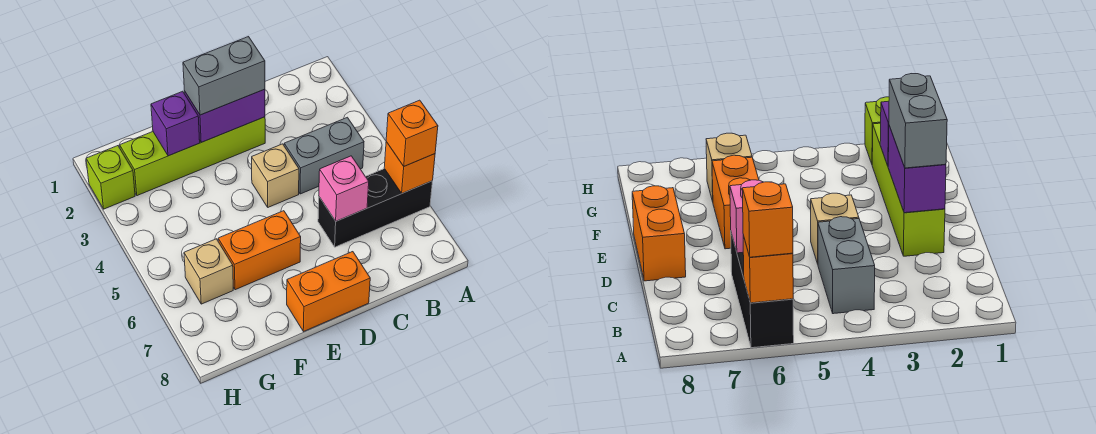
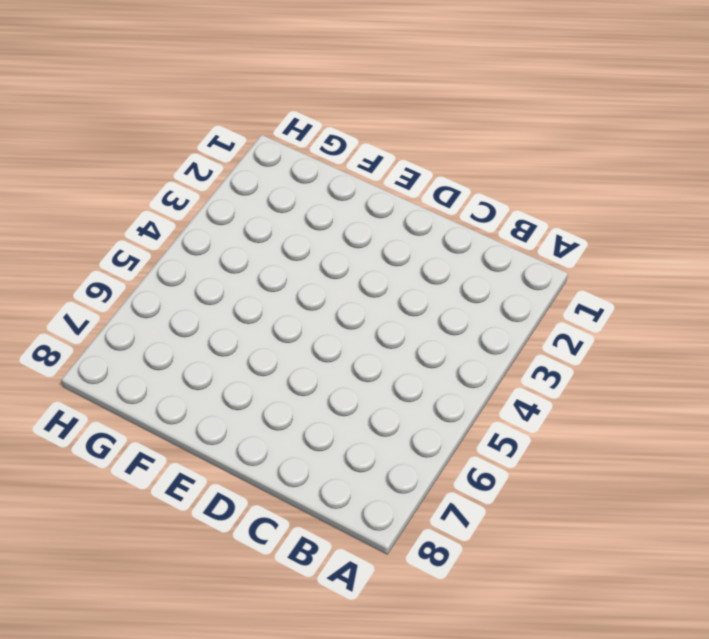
none -> black 1x3 brick [318,169,433,247]
none -> grey 1x2 brick [284,117,364,194]
none -> lime 1x4 brick [120,117,265,196]

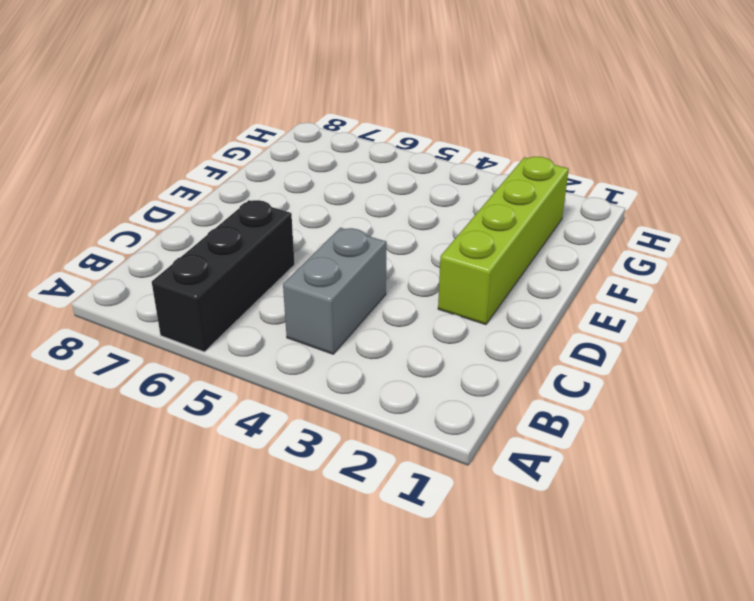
none -> tan 1x1 brick [252,144,299,207]
none -> orange 1x2 brick [287,252,370,332]
none -> orange 1x2 brick [218,211,301,290]

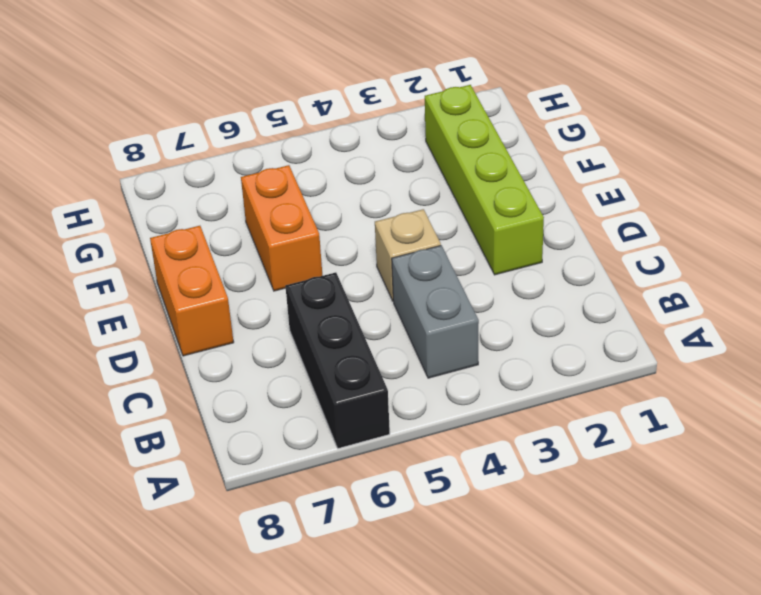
none -> tan 1x1 brick [184,239,233,304]
none -> lime 1x1 brick [86,146,135,209]
none -> orange 1x1 brick [384,142,435,193]

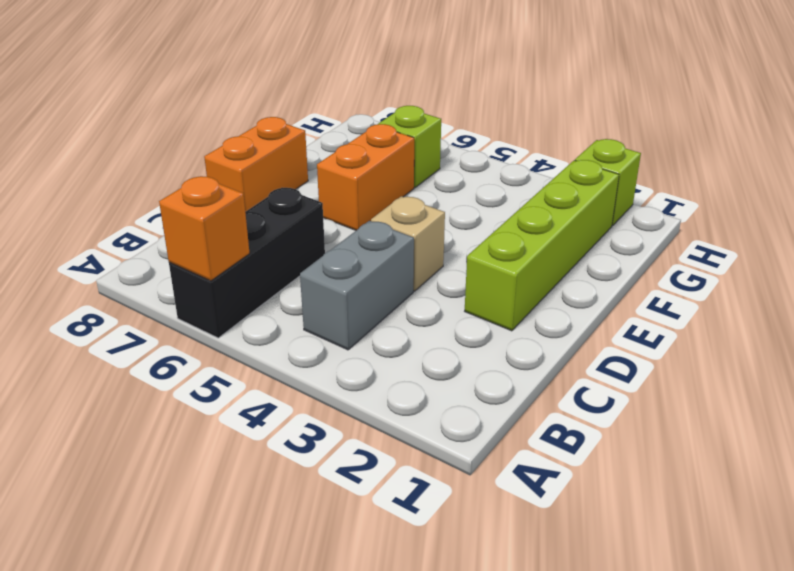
lime 1x1 brick [378,106,441,188] -> tan 1x1 brick [184,239,233,304]
none -> pink 1x1 brick [319,156,369,221]
none -> purple 1x2 brick [185,89,265,142]
none -> purple 1x1 brick [151,91,200,156]

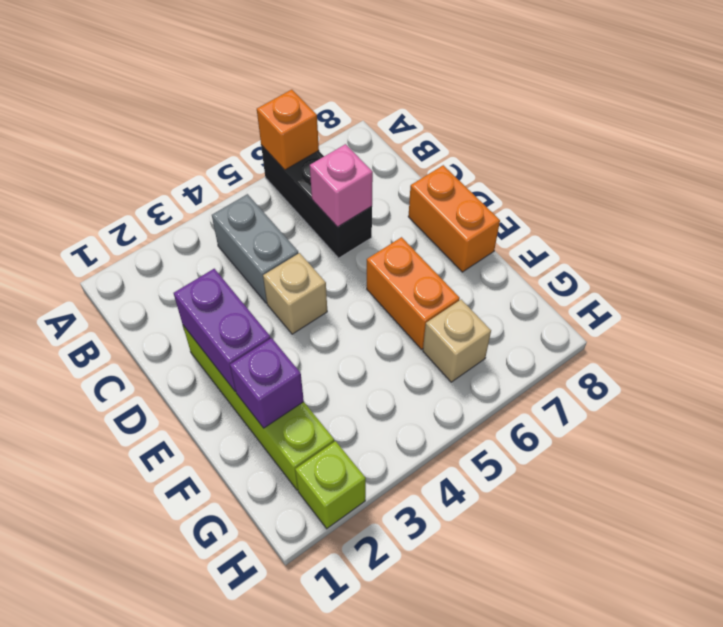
none -> orange 1x1 brick [386,100,438,166]
none -> grey 1x2 brick [183,37,265,115]

